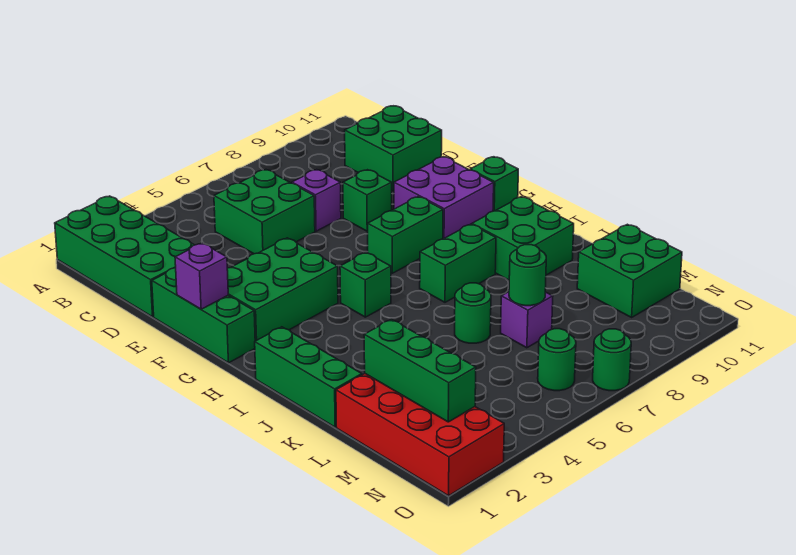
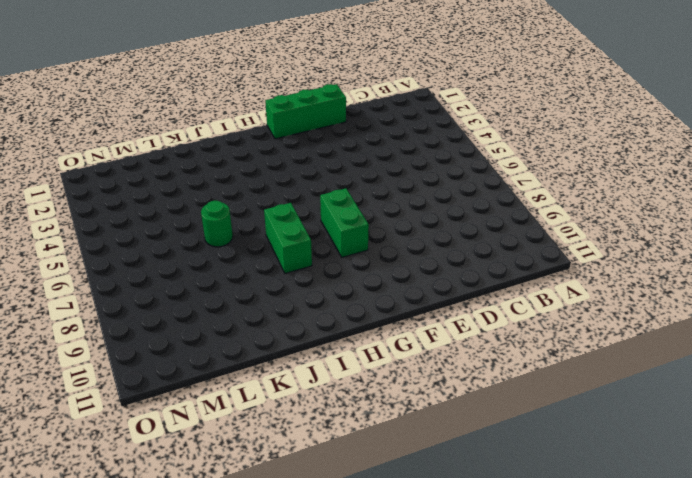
none -> green 2x4 brick [55,196,194,317]
none -> green 2x2 brick [214,170,315,254]
none -> green 2x2 brick [345,106,442,191]

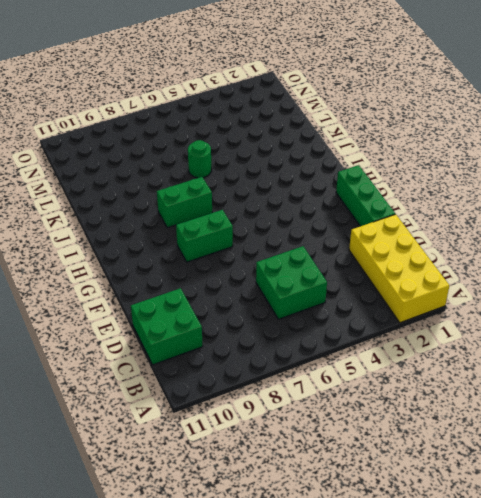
yellow 2x4 brick [349,214,449,323] -> green 2x4 brick [55,196,194,317]
none -> purple 1x1 brick [292,170,341,231]
none -> green 1x1 brick [343,170,392,231]
none -> green 2x3 brick [227,238,338,341]

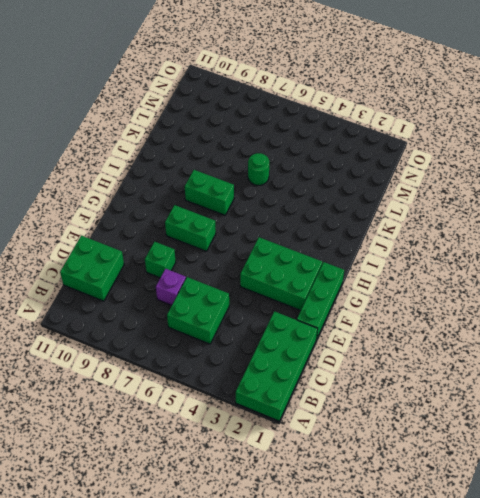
none -> purple 2x2 brick [394,157,494,239]
none -> green 1x1 brick [470,157,518,211]
none -> green 1x1 brick [340,252,391,317]

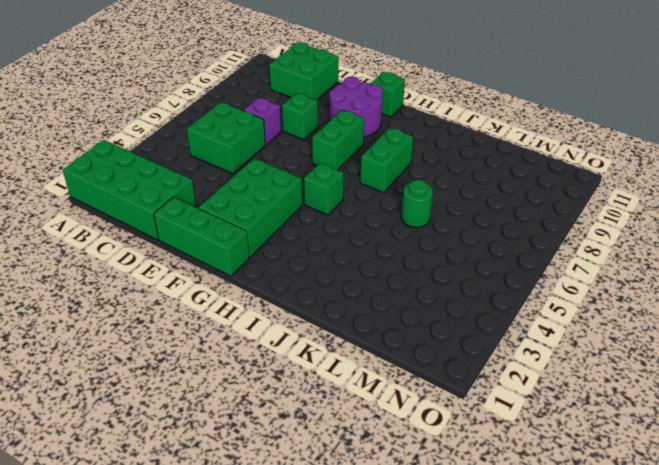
purple 2x2 round brick [329,77,383,137] -> purple 2x2 brick [394,157,494,239]
none -> green 1x3 brick [255,327,362,427]
none -> green 2x2 brick [472,197,574,280]
none -> red 2x4 brick [336,374,504,496]

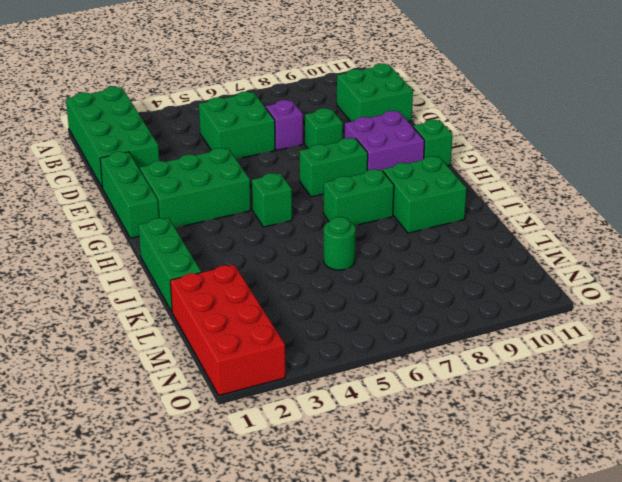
none -> purple 1x1 brick [501,292,553,348]
none -> green 2x2 brick [577,224,682,317]
none -> green 1x1 round brick [538,329,576,391]

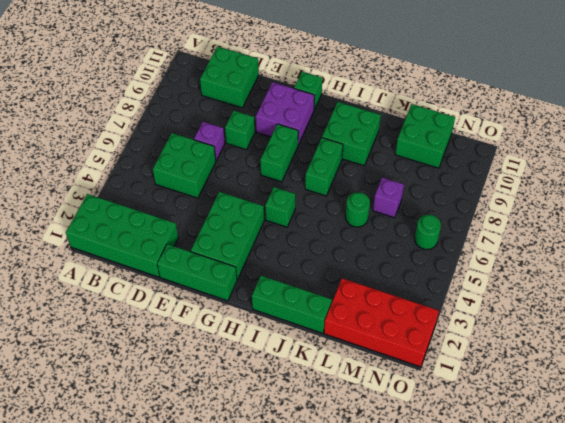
none -> green 1x1 round brick [593,329,631,391]
none -> purple 1x1 brick [175,243,228,309]
none -> green 1x3 brick [364,319,476,422]

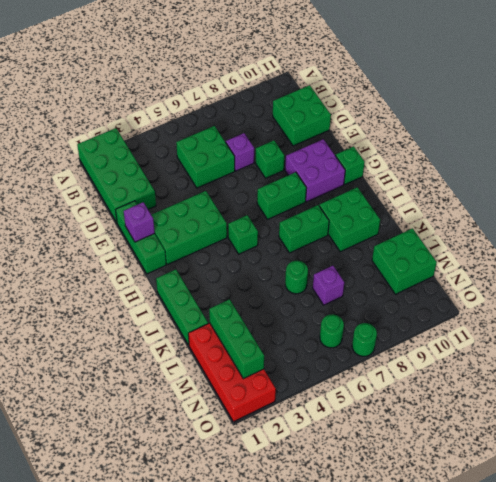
none -> green 1x1 round brick [509,245,546,306]

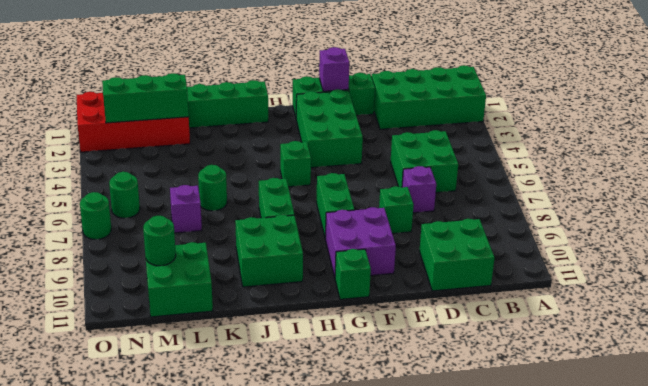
green 1x1 round brick [143,216,176,266] -> green 1x1 round brick moved to [509,245,546,306]

